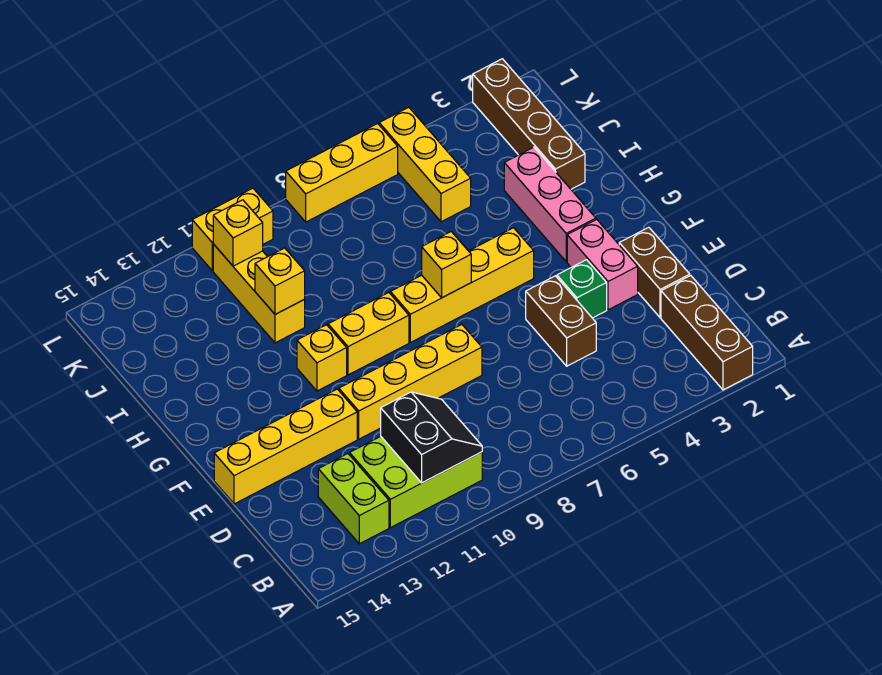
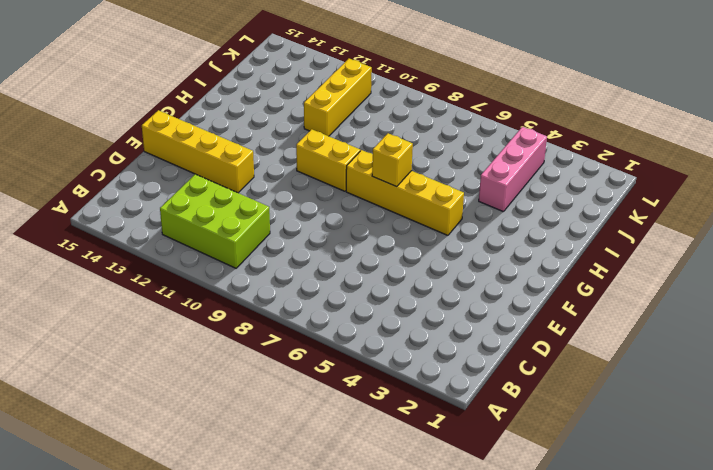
pink 1x3 brick [479,127,547,212] -> pink 1x3 brick moved to [504,147,596,262]
none -> brown 1x3 brick [661,276,753,390]
none -> lime 1x2 brick [318,454,389,544]
none -> brown 1x2 brick [619,227,690,318]

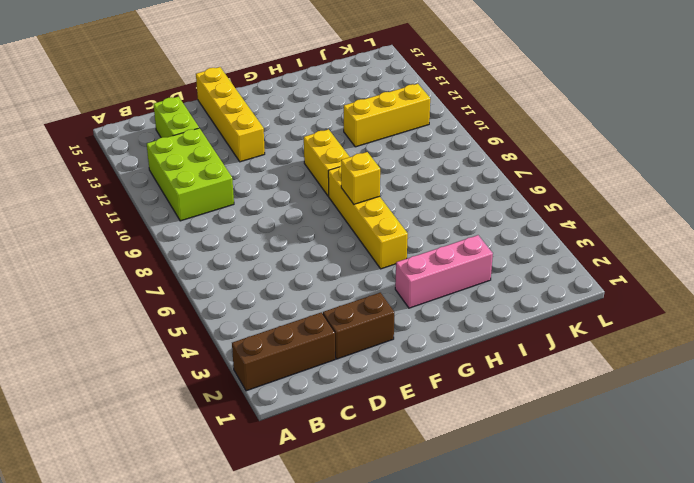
lime 1x2 brick [153,97,199,138] -> lime 1x2 brick turned to [318,454,389,544]
none -> brown 1x2 brick [526,276,596,366]
none -> pink 1x2 brick [567,219,638,310]
none -> green 1x1 brick [557,260,607,318]

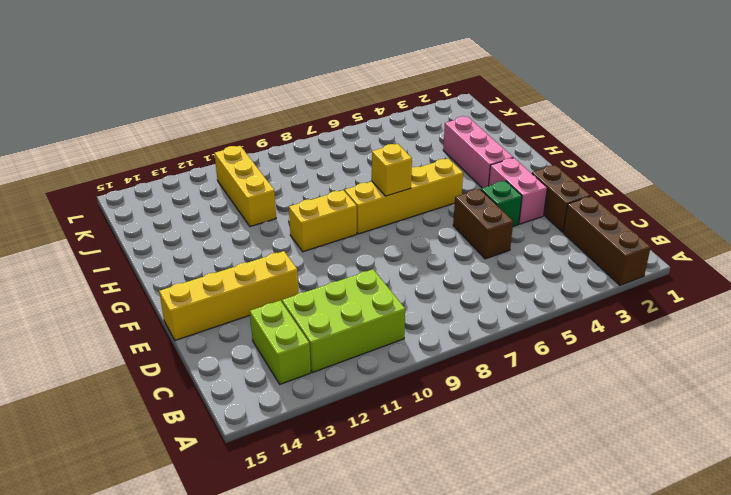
none -> yellow 1x4 brick [339,324,482,439]
none -> yellow 1x1 brick [297,325,347,391]
none -> brown 1x4 brick [473,59,585,189]

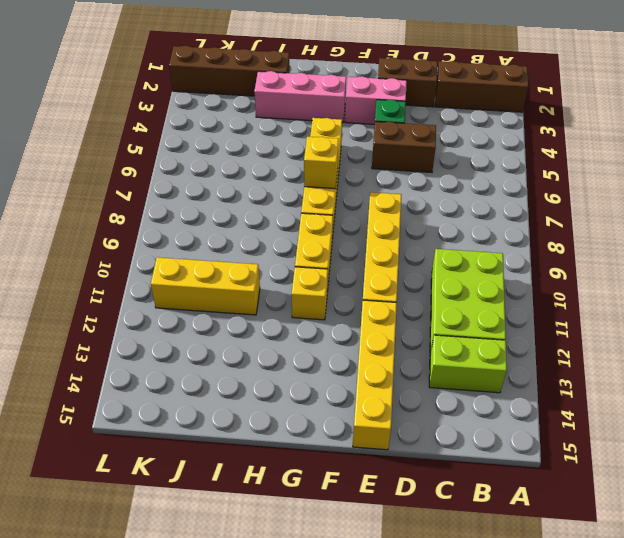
none -> yellow 1x3 brick [379,107,471,222]
none -> yellow 1x3 brick [286,123,398,222]
none -> yellow 1x2 brick [192,188,273,271]

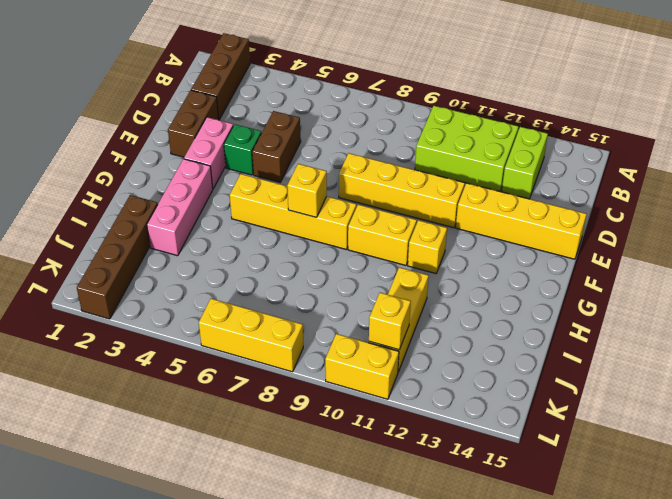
none -> yellow 1x3 brick [379,107,471,222]
none -> black 2x2 slope [381,392,482,483]
none -> yellow 1x1 brick [255,248,305,314]

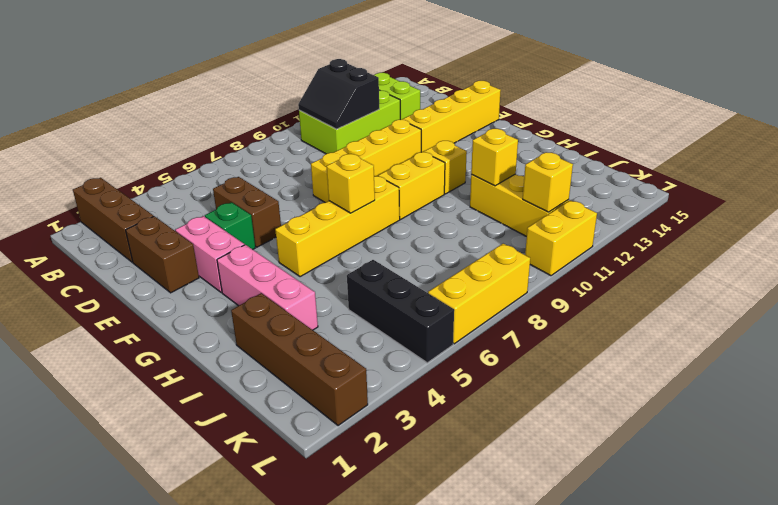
black 1x3 brick [347,260,454,363] -> yellow 1x3 brick [379,107,471,222]

